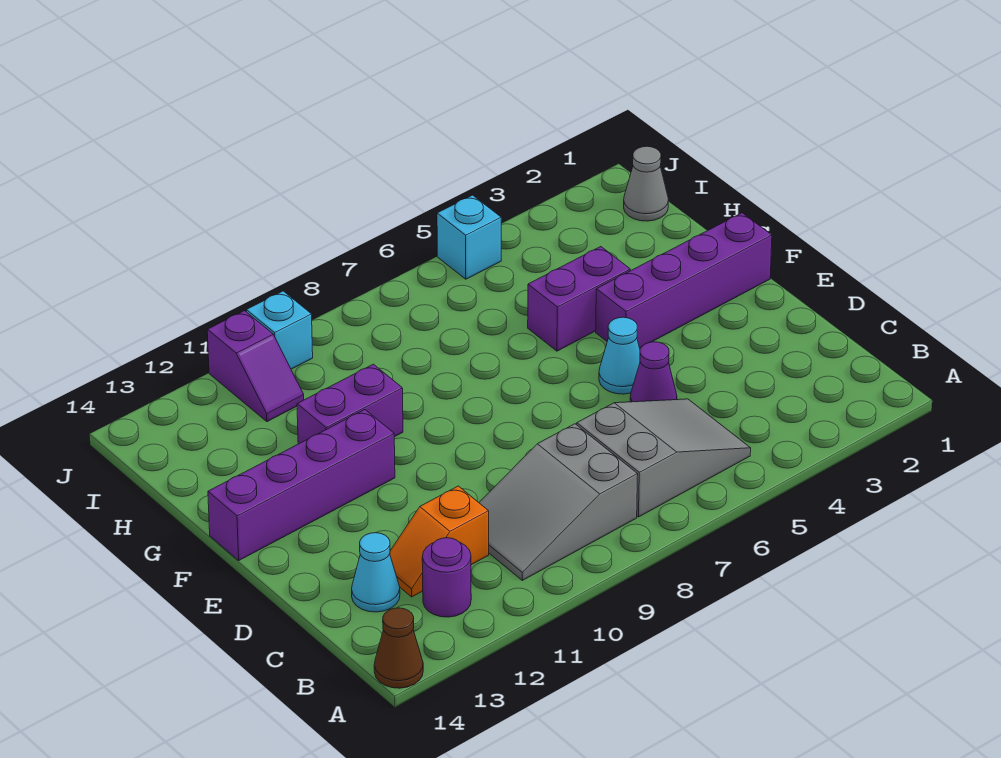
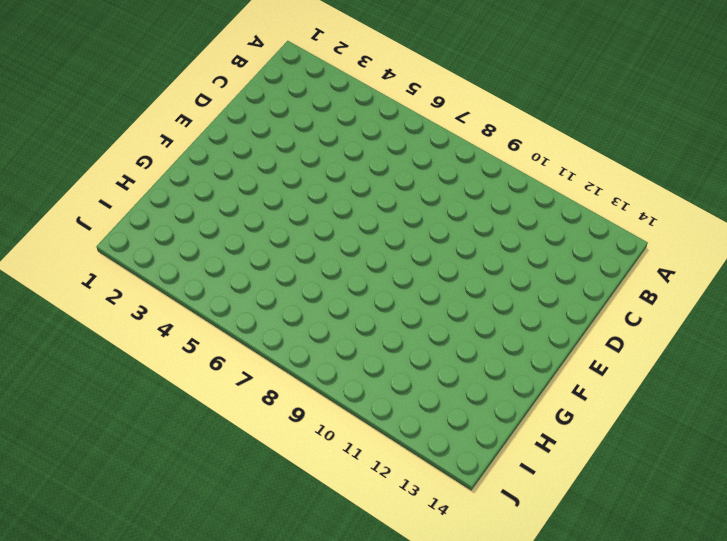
none -> brown 1x1 cone [374,608,423,688]
none -> grey 2x3 slope [577,399,751,517]
none -> grey 2x3 slope [479,424,638,580]

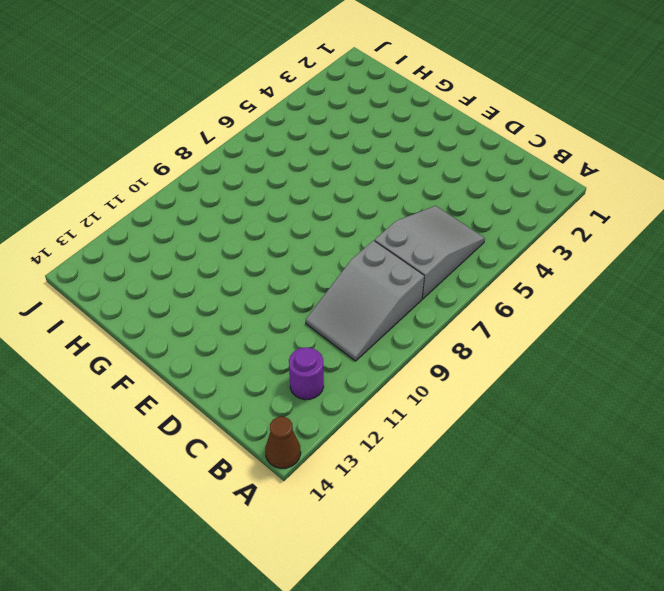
none -> orange 1x2 slope [390,486,489,597]
none -> cyan 1x1 cone [352,533,400,612]
none -> purple 1x1 cone [630,342,677,402]

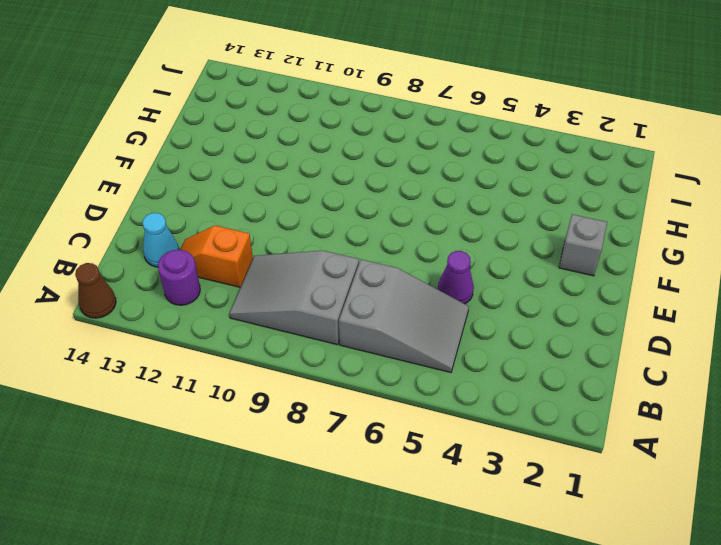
grey 1x1 brick [559,214,607,276] -> purple 1x4 brick [596,213,772,348]
none -> cyan 1x1 cone [599,317,640,394]
none -> purple 1x4 brick [208,410,395,560]
none -> purple 1x2 brick [528,247,630,351]

